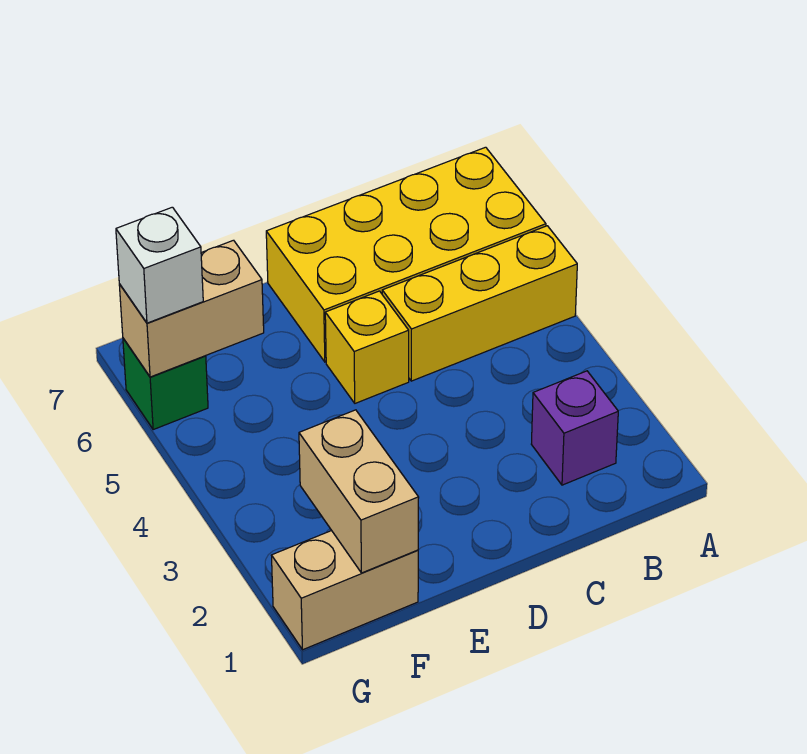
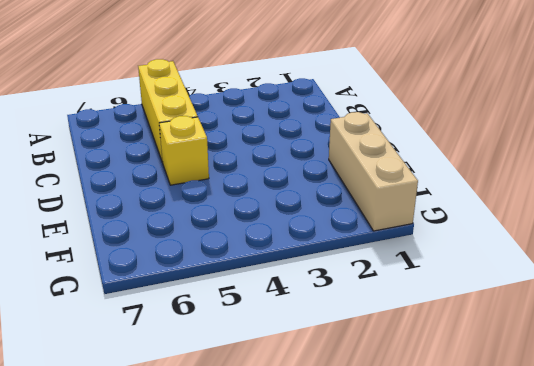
tan 1x3 brick [329,112,418,231] -> tan 1x2 brick [271,531,418,650]
none -> yellow 2x4 brick [266,147,546,362]
none -> purple 1x1 brick [531,371,618,485]

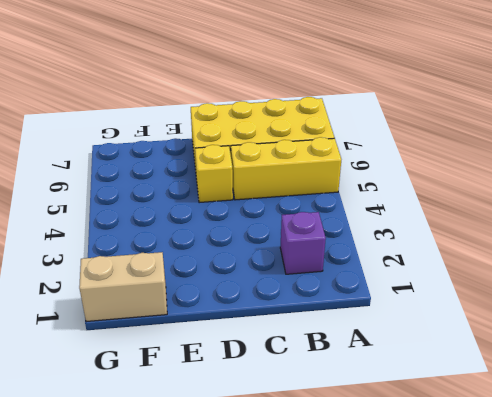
none -> green 1x1 brick [123,338,208,430]
none -> tan 1x2 brick [299,410,419,573]

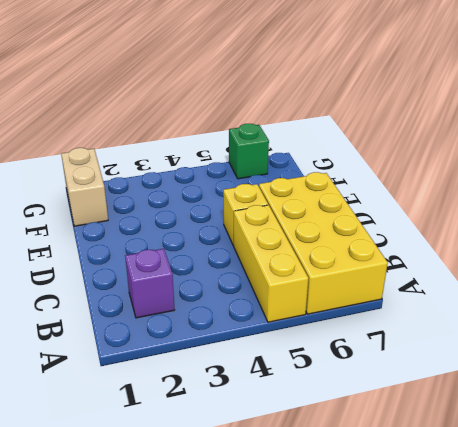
none -> tan 1x2 brick [299,410,419,573]
none -> tan 1x2 brick [119,240,264,377]

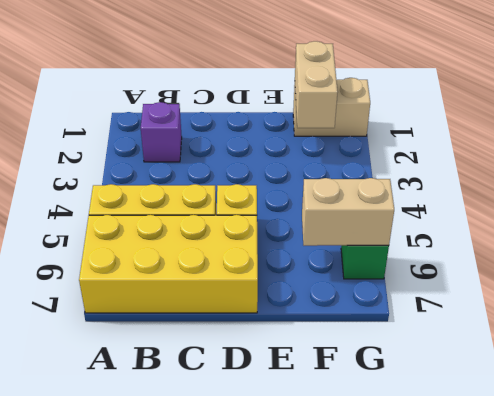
none -> white 1x1 brick [116,207,203,323]

